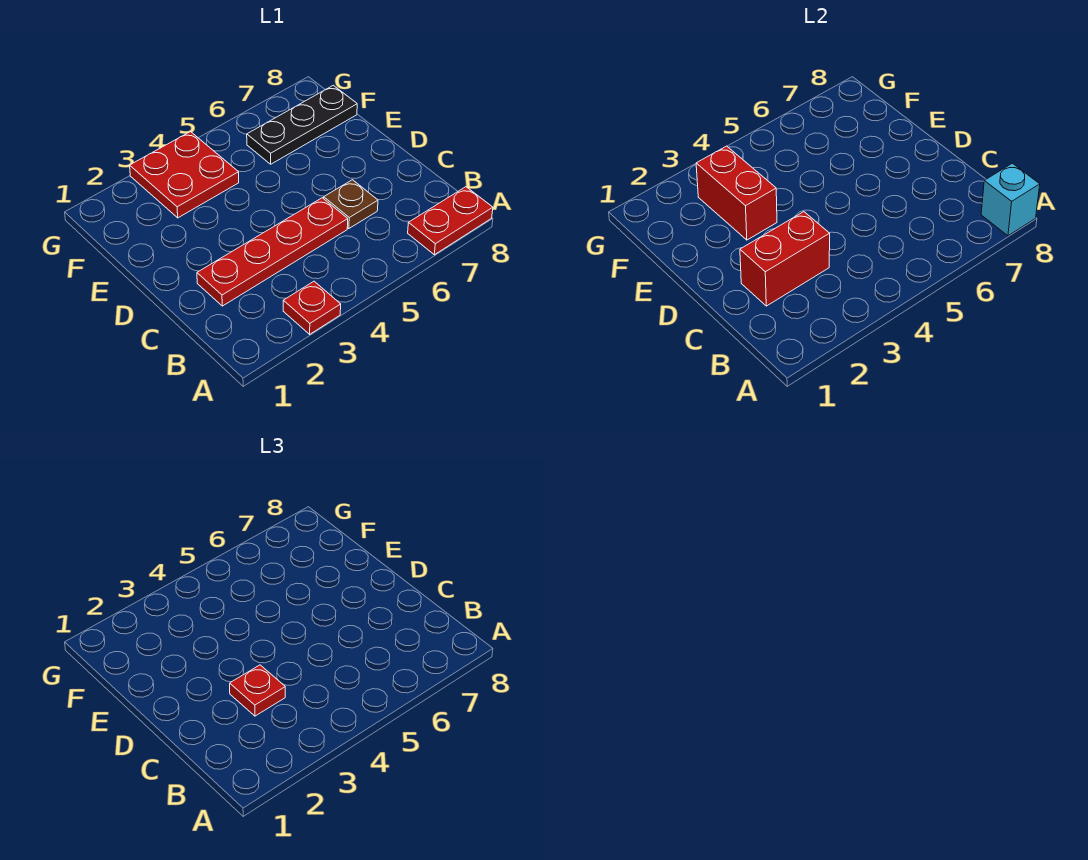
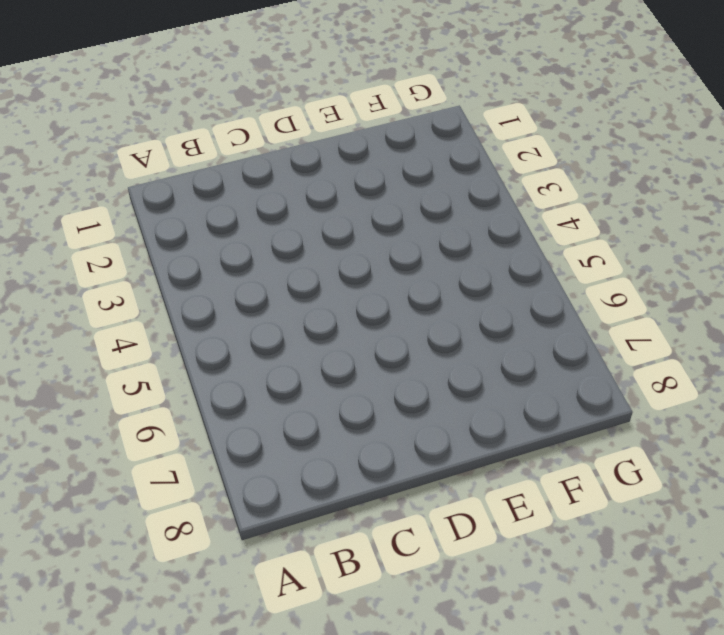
none -> red 1x1 plate [283,281,341,334]
none -> red 1x2 plate [408,187,493,255]

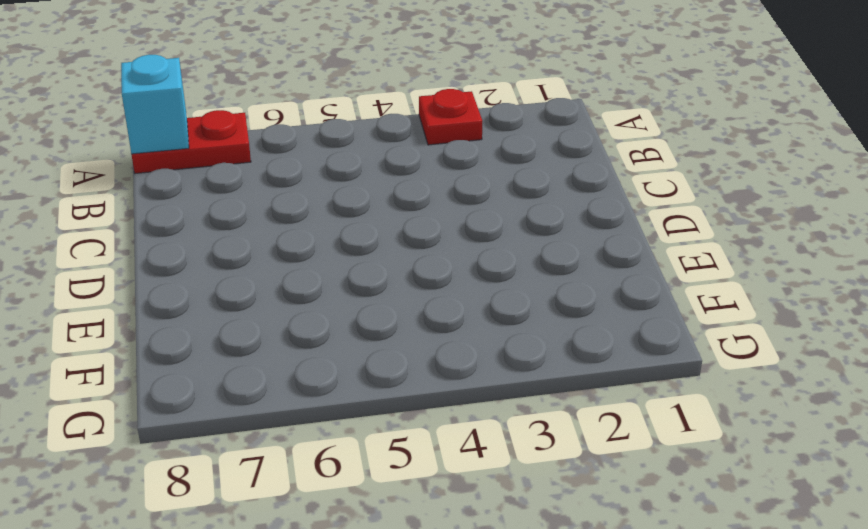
none -> red 1x4 plate [197,198,348,306]
none -> brown 1x1 plate [324,180,378,229]

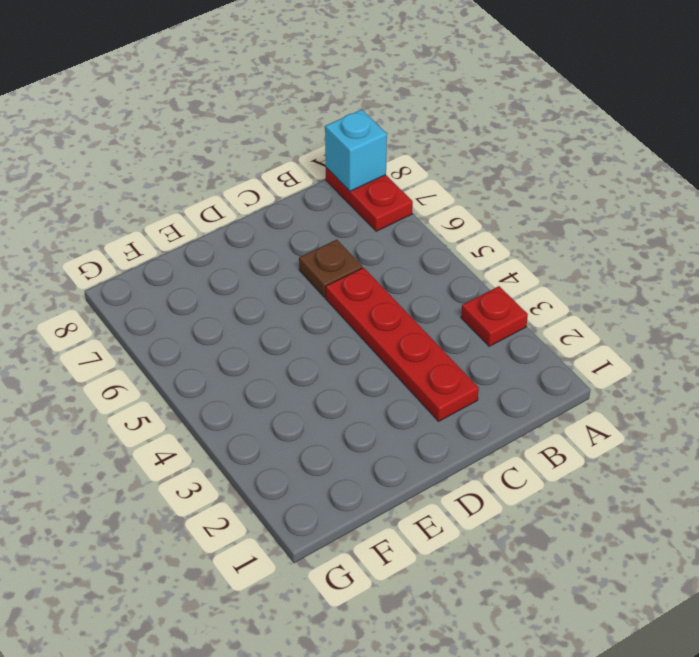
none -> red 2x2 plate [130,132,239,218]
none -> black 1x3 plate [247,85,357,164]

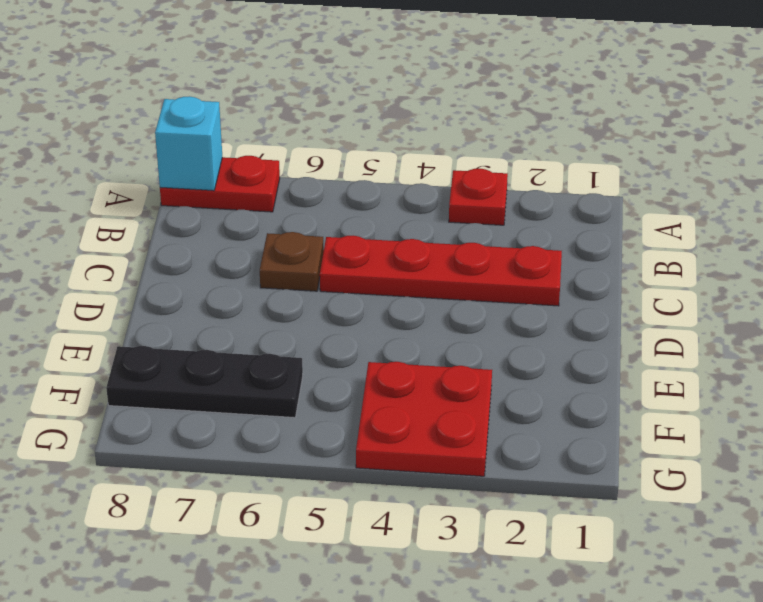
none -> red 1x2 brick [740,212,830,306]
none -> red 1x2 brick [696,146,777,240]

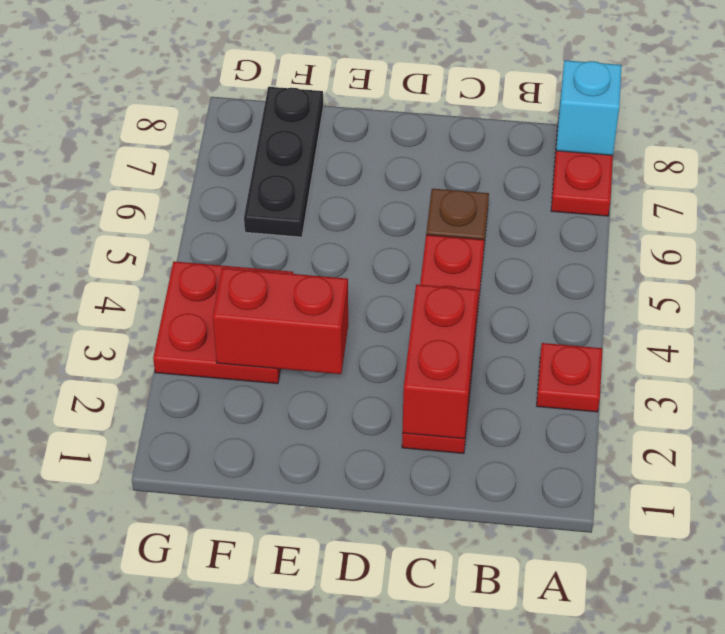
none -> red 1x1 plate [230,665,285,716]

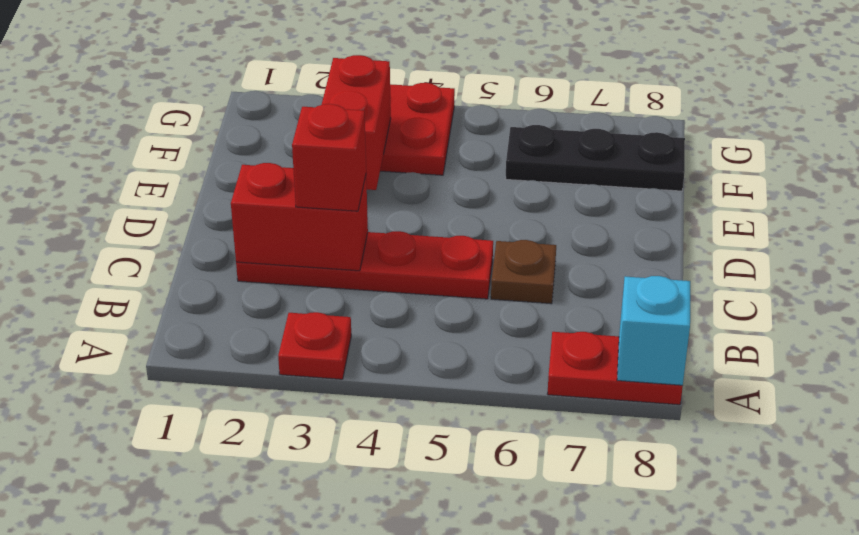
red 1x1 brick [292,104,366,211] -> red 1x1 plate [230,665,285,716]

